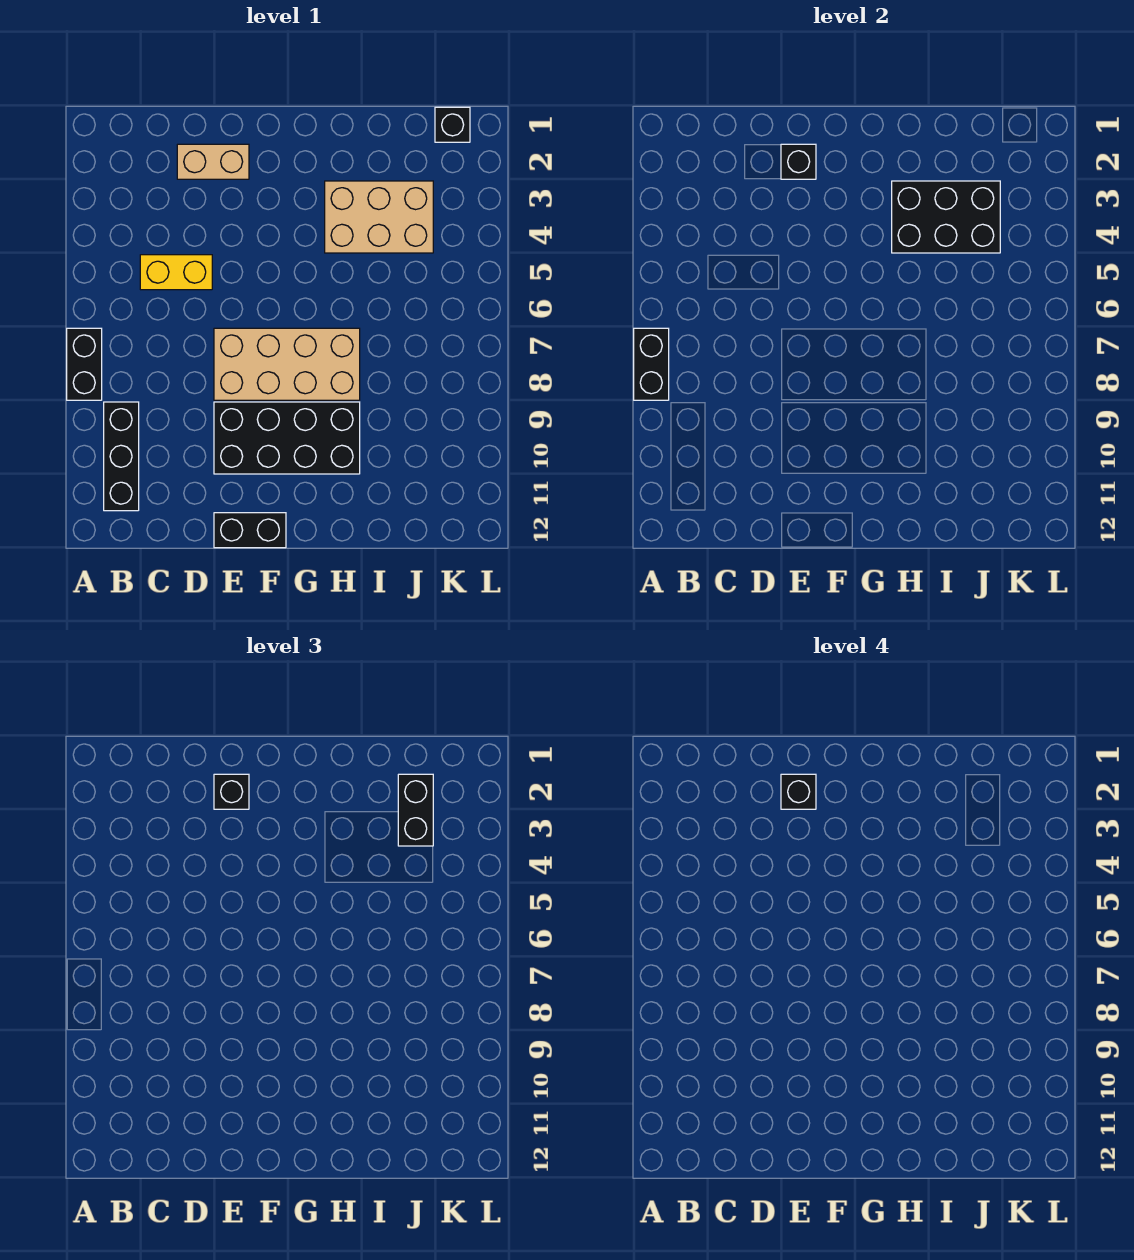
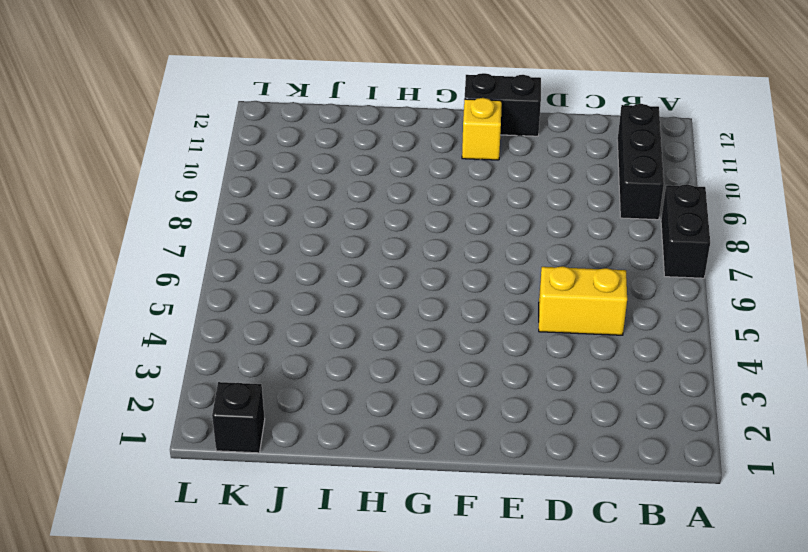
yellow 1x1 brick [462,98,502,160] -> none
none -> tan 1x2 brick [177,144,249,179]
none -> tan 2x4 brick [214,328,360,400]
none -> black 2x4 brick [214,402,360,474]

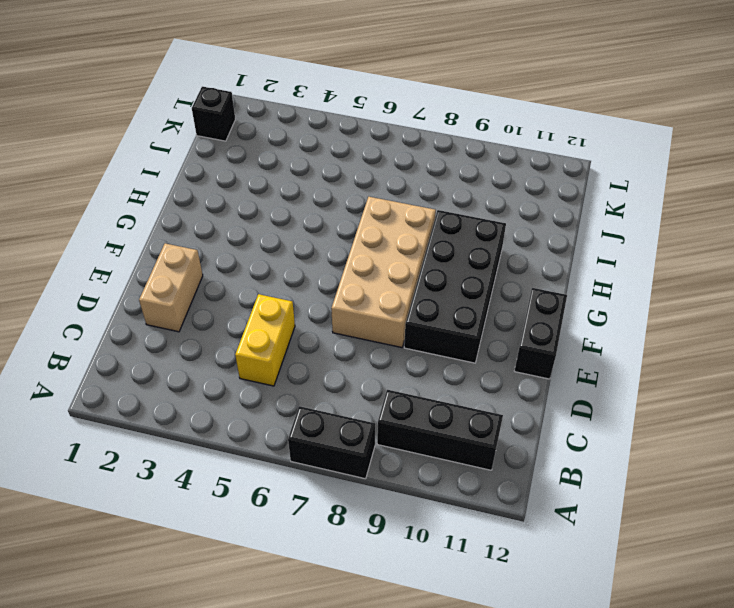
none -> tan 2x3 brick [325,181,433,253]
none -> black 1x2 brick [634,328,669,400]
none -> black 1x1 brick [781,144,816,179]

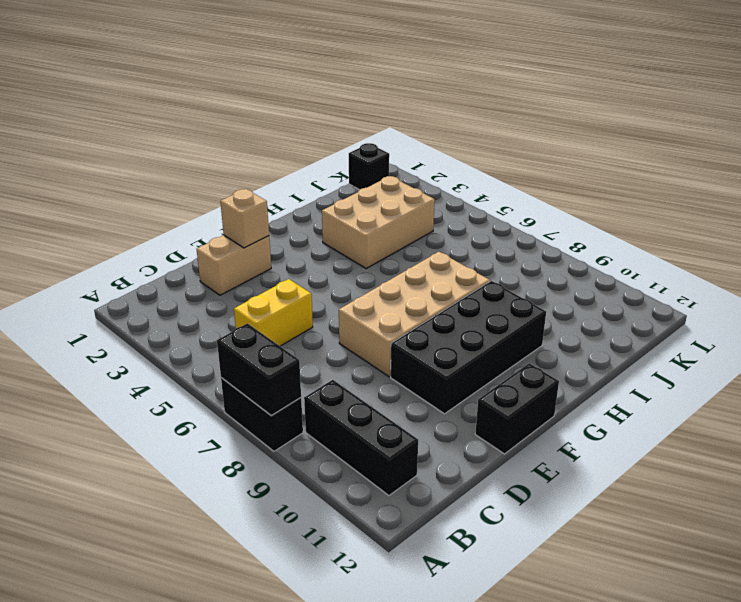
tan 1x1 brick [220,189,269,248] -> black 1x1 brick [781,144,816,179]
none -> black 2x3 brick [892,181,1000,253]
none -> black 1x1 brick [214,774,249,809]
none -> black 1x2 brick [398,774,433,846]

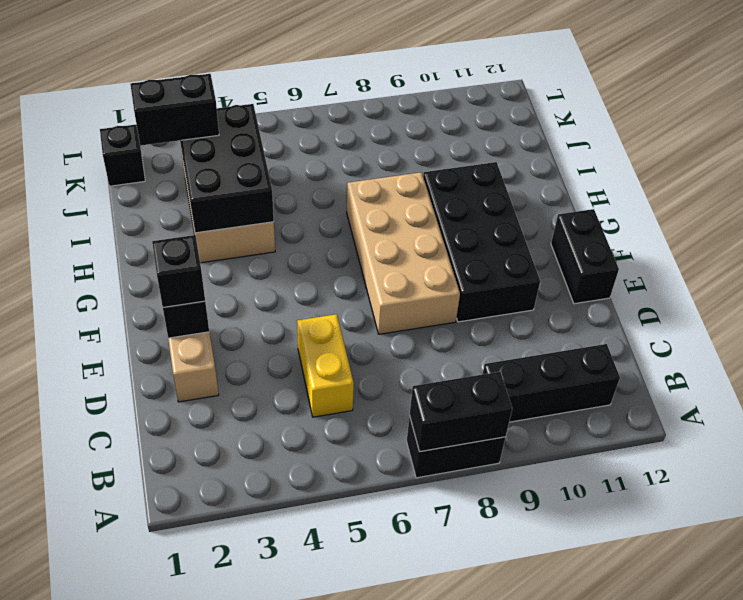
none -> black 1x1 brick [781,774,816,809]

